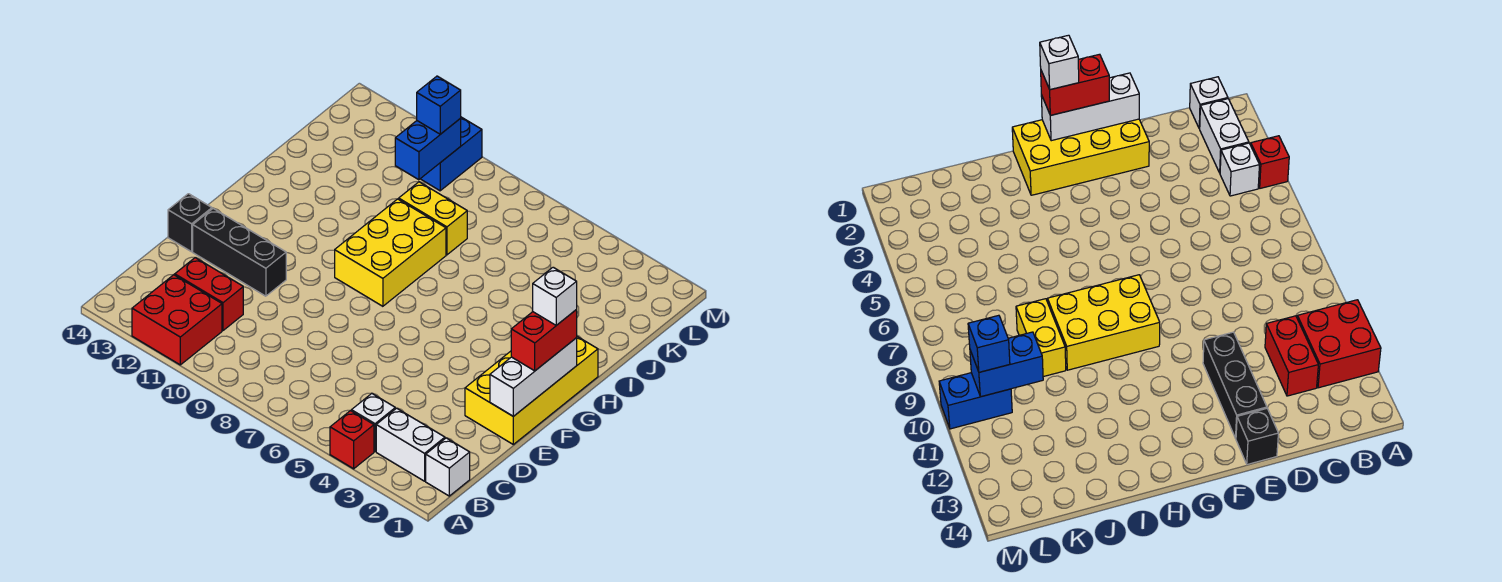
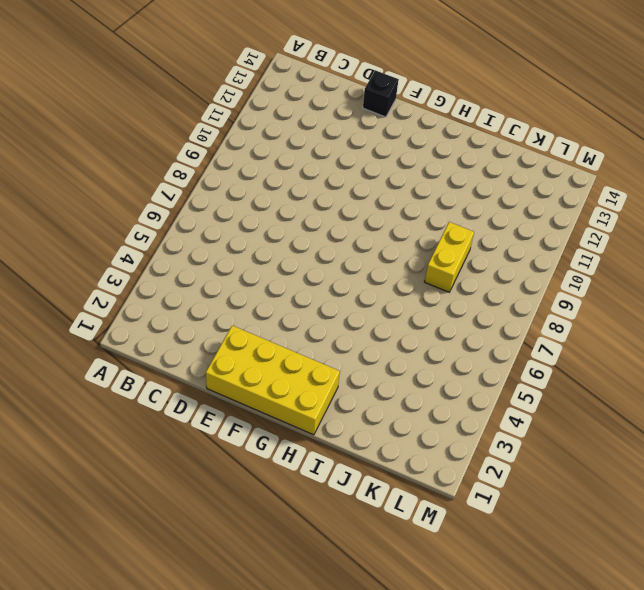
none -> red 1x1 brick [330,411,374,469]
none -> red 2x2 brick [132,275,222,365]
none -> white 1x1 brick [426,438,470,496]

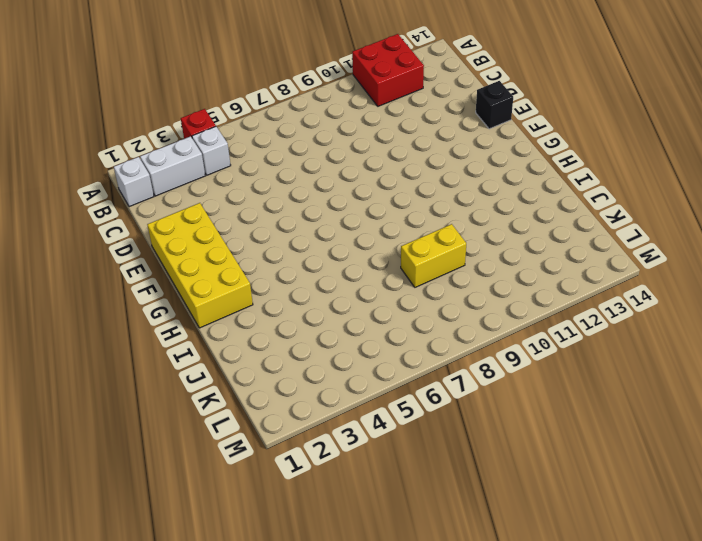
none -> red 1x2 brick [175,258,243,330]
none -> black 1x3 brick [193,208,286,296]
none -> yellow 2x3 brick [335,199,446,306]

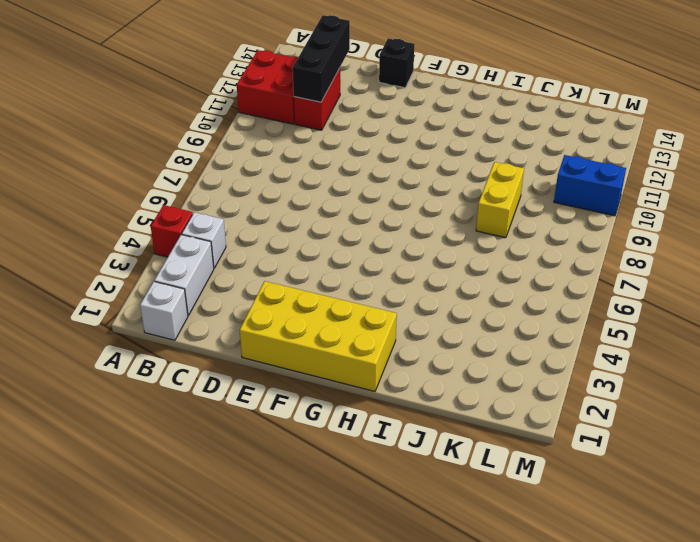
black 1x3 brick [293,15,350,102] -> black 1x3 brick moved to [193,208,286,296]
none -> yellow 2x3 brick [335,199,446,306]
none -> white 1x3 brick [490,338,577,416]
none -> blue 1x2 brick [395,119,461,180]

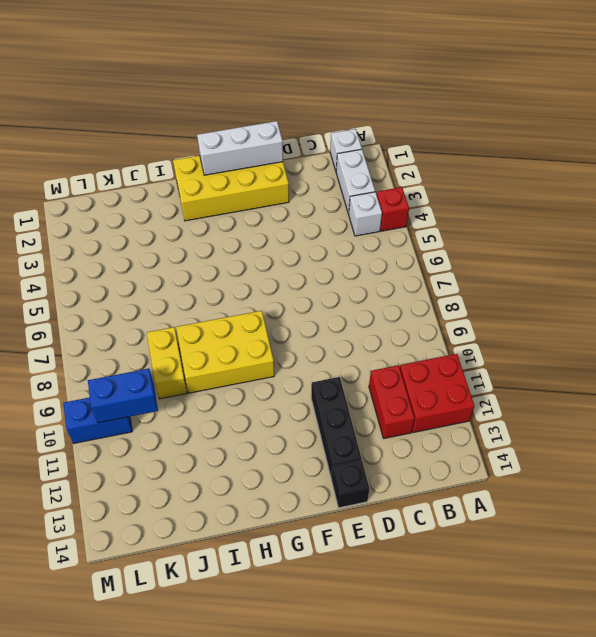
none -> red 1x2 brick [511,310,577,371]
none -> blue 1x1 brick [417,76,461,134]
none -> white 1x1 brick [533,267,577,325]

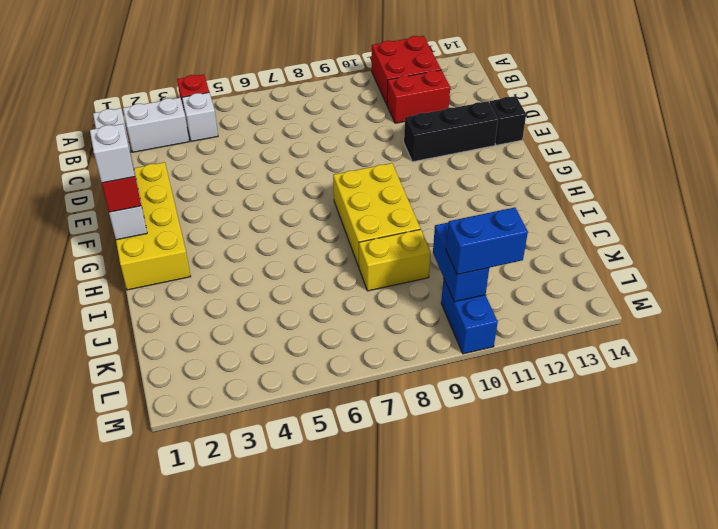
blue 1x2 brick [446,207,528,275] -> blue 1x1 brick [417,76,461,134]

